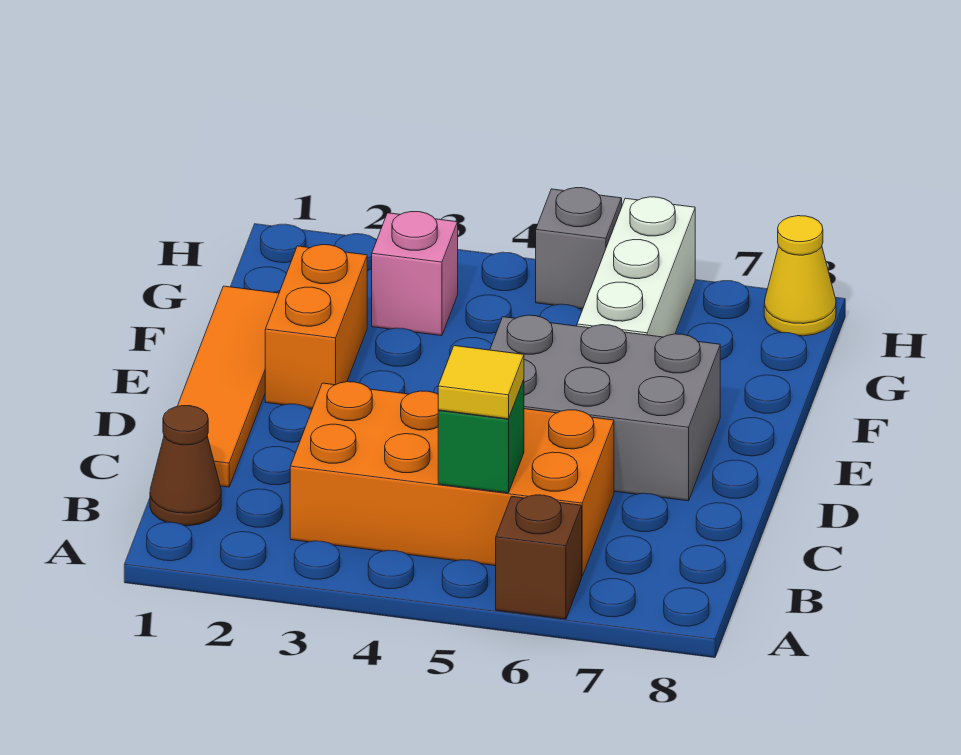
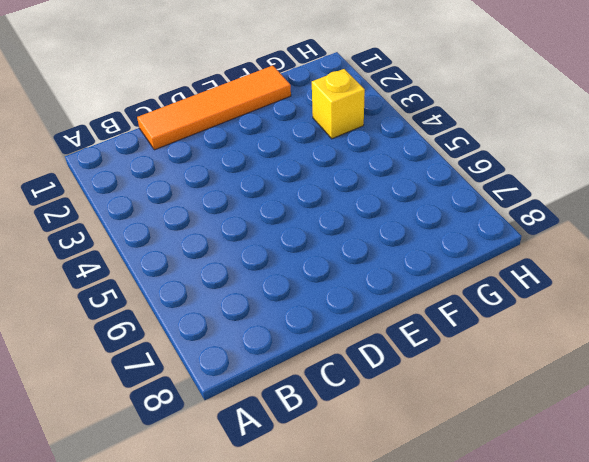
yellow 1x1 brick [312,69,365,139] -> pink 1x1 brick [372,212,458,336]
none -> brown 1x1 brick [496,495,582,619]
none -> brown 1x1 cone [150,406,221,526]
none -> orange 2x4 brick [290,382,614,576]

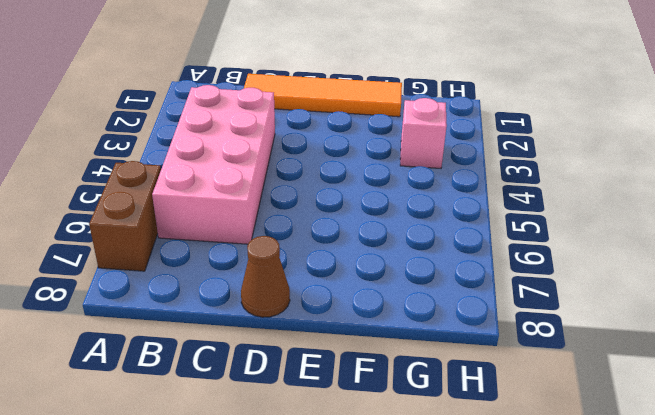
brown 1x2 brick [89,161,161,271] -> brown 1x1 brick [496,495,582,619]
pink 2x4 brick [152,85,275,244] -> orange 2x4 brick [290,382,614,576]
brown 1x1 cone [241,236,290,317] -> brown 1x1 cone moved to [150,406,221,526]
none -> grey 2x3 brick [490,315,720,501]
none -> orange 1x2 brick [265,245,367,408]
none -> white 1x3 brick [577,197,695,337]

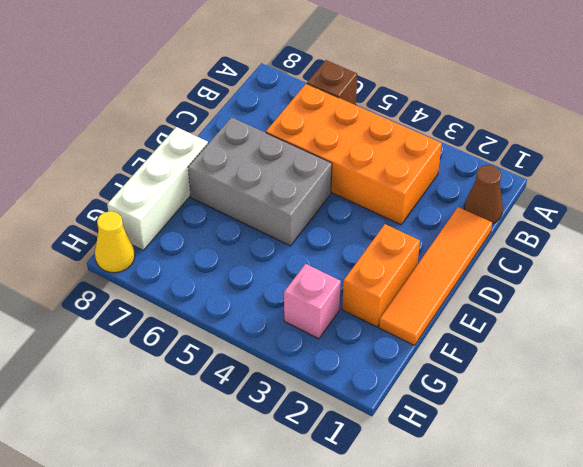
white 1x3 brick [107,127,208,250] -> white 1x3 brick moved to [577,197,695,337]
none -> grey 1x1 brick [536,188,622,309]
none -> green 1x1 brick [438,380,524,493]
none -> yellow 1x1 tile [438,346,524,419]

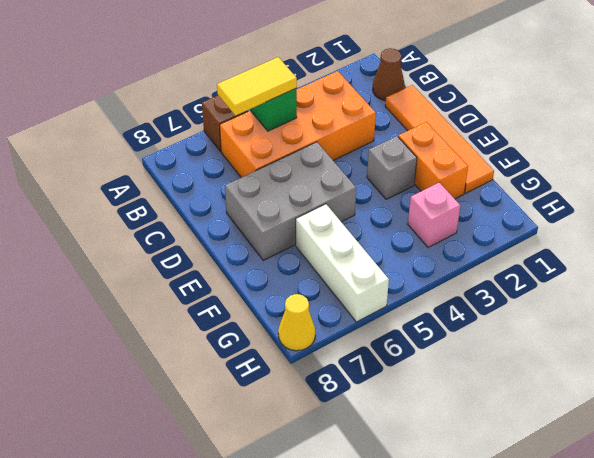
yellow 1x2 tile [217,57,297,116] -> yellow 1x1 tile [438,346,524,419]
grey 1x1 brick [367,136,417,199] -> grey 1x1 brick moved to [536,188,622,309]

